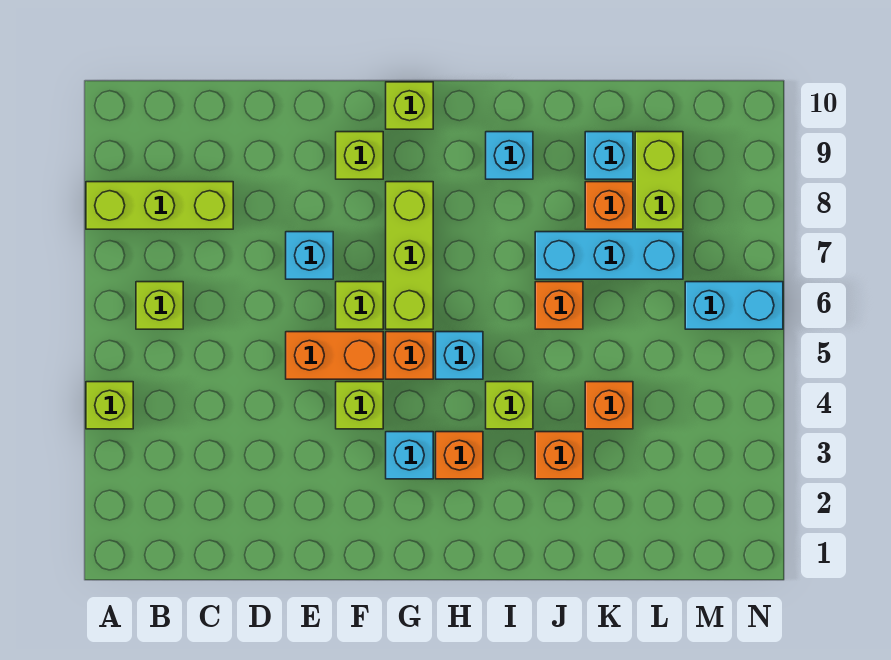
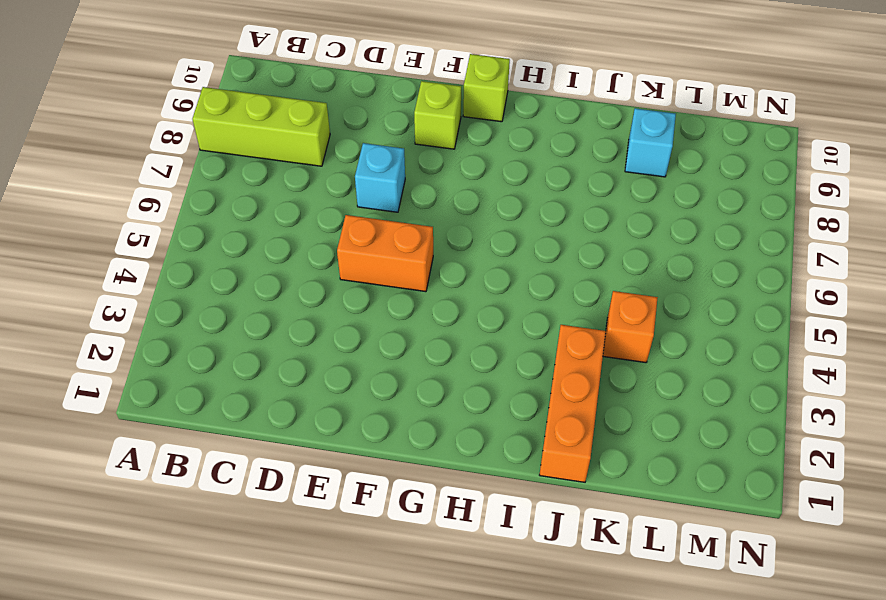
orange 1x3 brick [540,325,606,482] -> orange 1x1 brick [535,432,583,479]
none -> lime 1x1 brick [86,382,133,429]
none -> lime 1x1 brick [136,282,183,329]
none -> lime 1x1 brick [336,382,383,429]

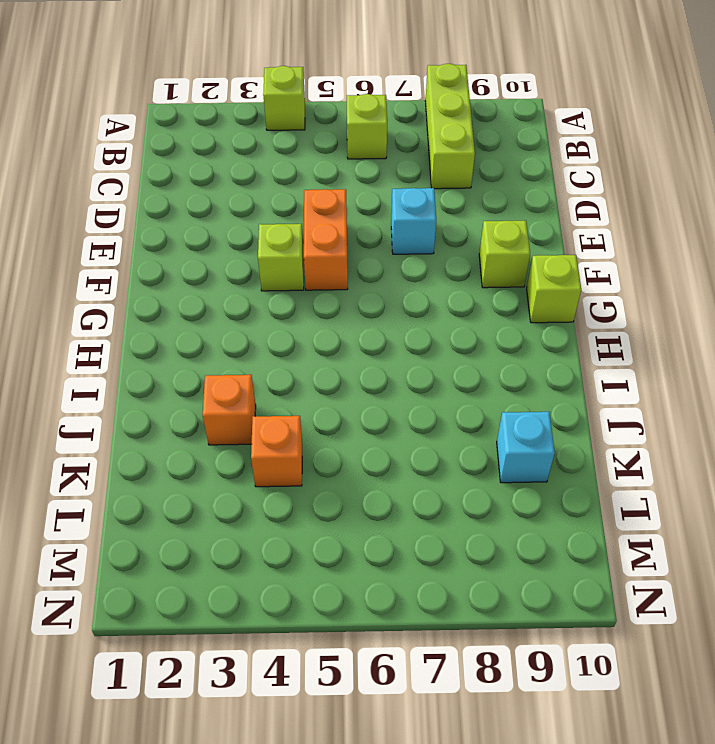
none -> lime 1x1 brick [336,282,383,329]
none -> cyan 1x1 brick [386,432,433,479]
none -> orange 1x1 brick [386,332,433,379]

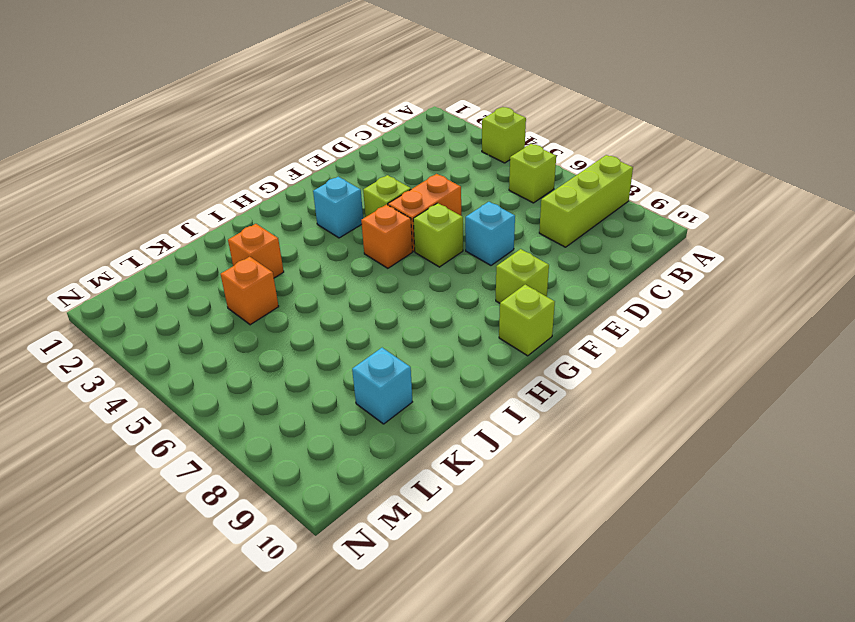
none -> lime 1x3 brick [386,182,433,329]
none -> orange 1x1 brick [436,432,483,479]
none -> cyan 1x1 brick [436,332,483,379]

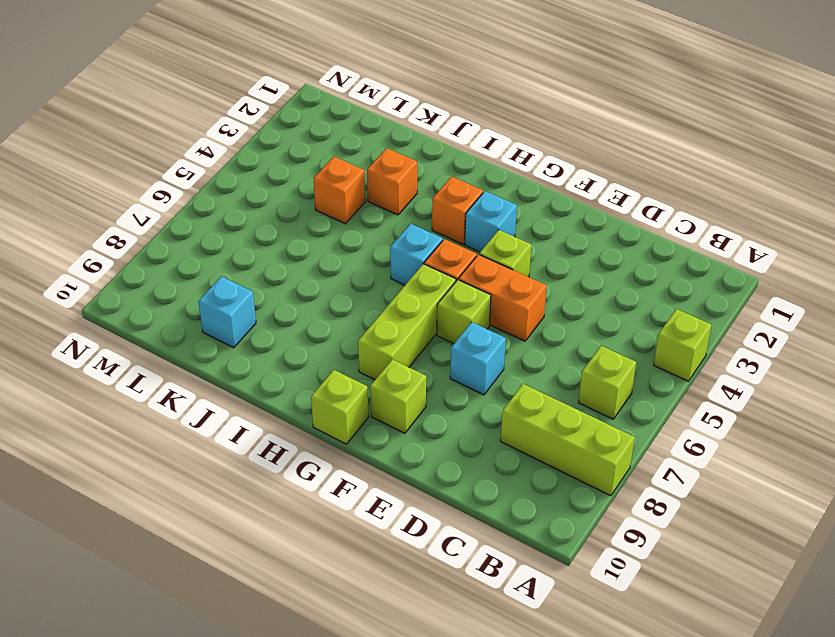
none -> lime 1x1 brick [486,382,533,429]
none -> cyan 1x1 brick [486,132,533,179]
none -> orange 1x1 brick [535,282,583,329]

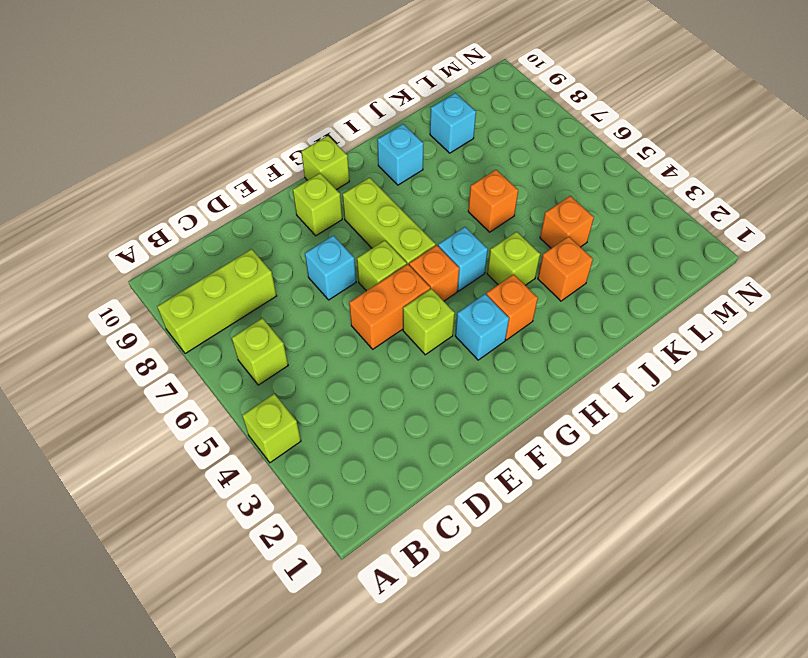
none -> cyan 1x3 brick [535,232,683,279]
none -> orange 1x1 brick [585,182,633,229]
none -> lime 1x2 brick [635,132,683,229]

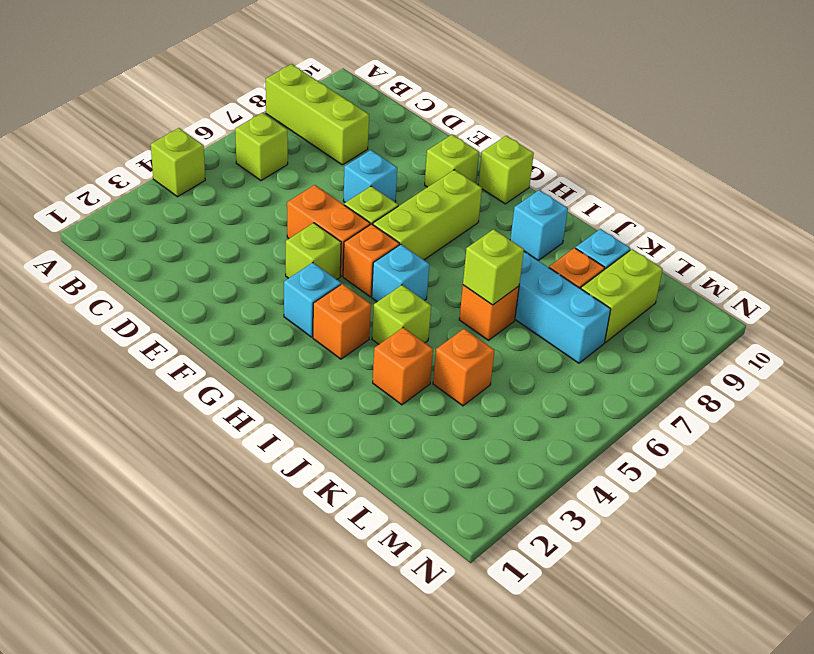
lime 1x1 brick [463,229,524,305] -> none
none -> cyan 1x2 brick [685,282,783,329]

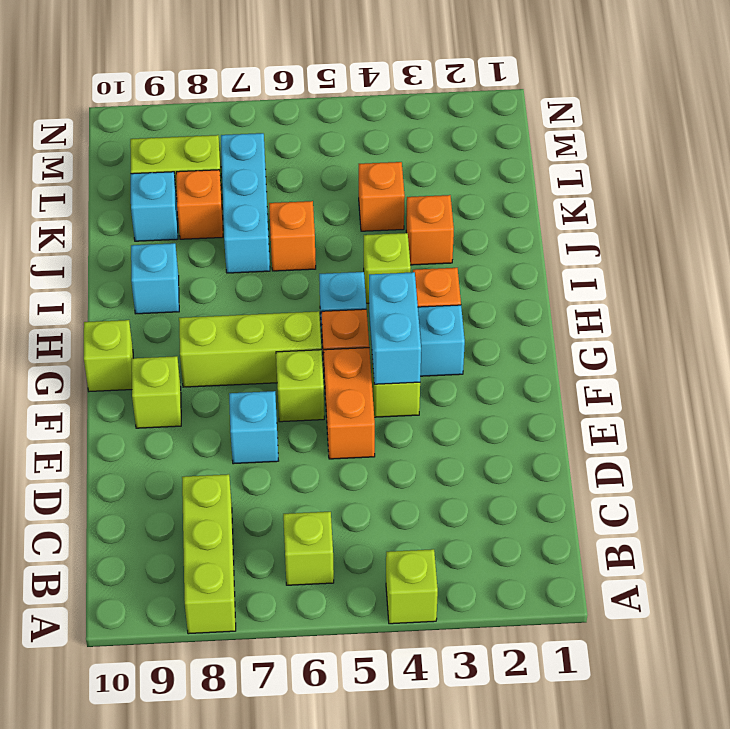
cyan 1x2 brick [369,272,421,384] -> cyan 1x2 brick moved to [685,282,783,329]

